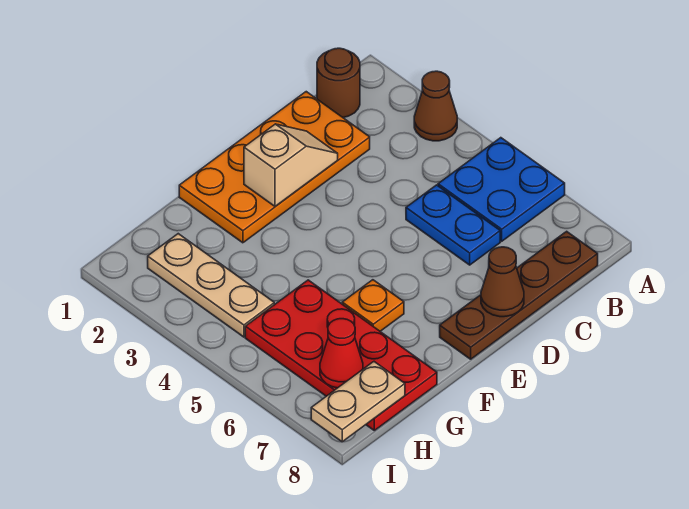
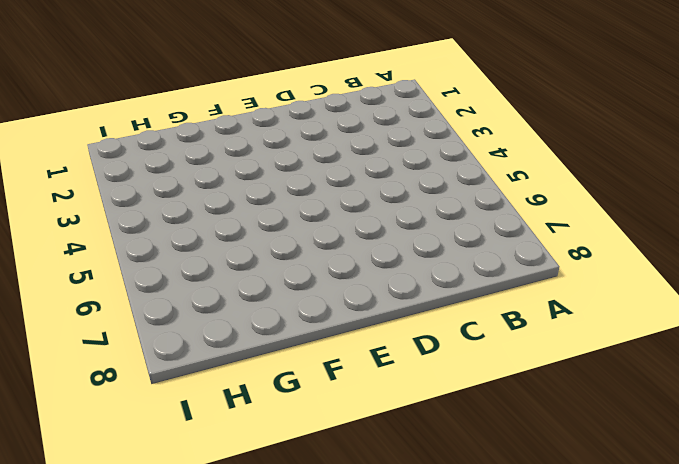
none -> brown 1x1 cone [414,71,457,141]
none -> blue 2x2 plate [438,138,565,241]
none -> brown 1x1 round brick [317,48,360,118]

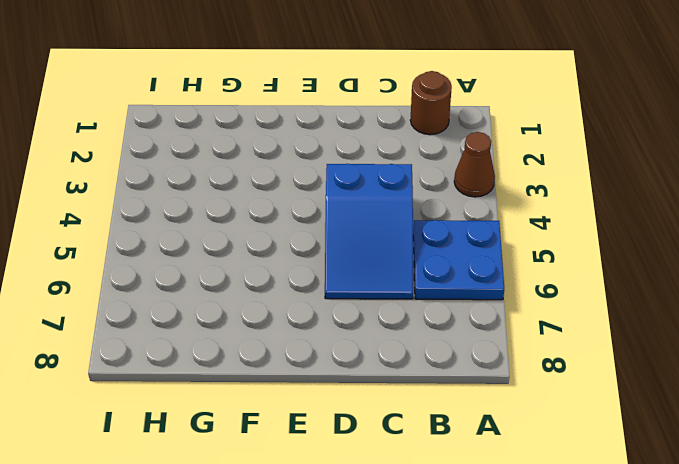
blue 2x3 slope [325,164,413,299] -> blue 1x2 plate [406,185,500,265]
none -> brown 1x4 plate [440,231,598,359]
none -> orange 2x4 plate [179,92,370,243]
none -> orange 1x1 plate [342,280,404,331]

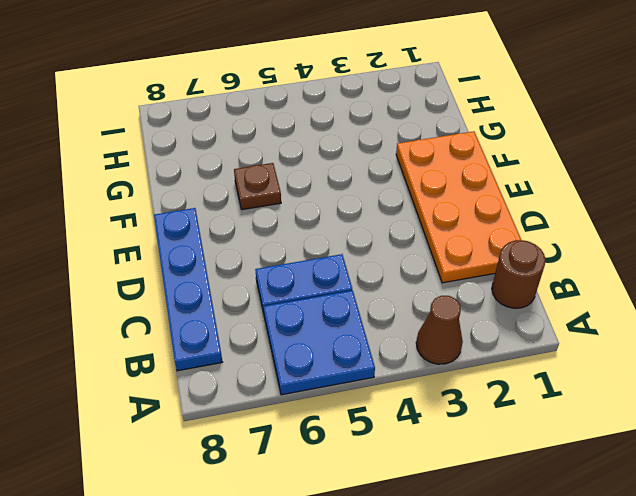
blue 1x4 plate [154,208,222,371] -> brown 1x4 plate [440,231,598,359]
brown 1x1 plate [234,163,281,210] -> orange 1x1 plate [342,280,404,331]
none -> red 2x4 plate [245,280,437,430]
none -> tan 1x3 plate [148,234,274,337]
none -> tan 1x2 slope [244,124,338,206]

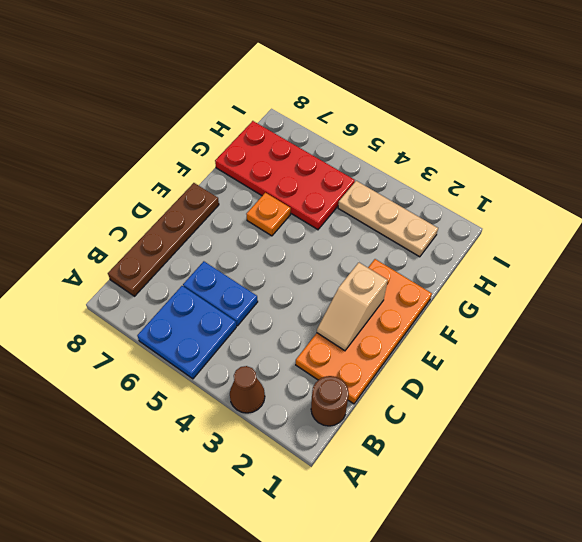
none -> brown 1x1 cone [481,247,524,317]
none -> red 1x1 cone [320,319,363,388]
none -> tan 1x2 plate [311,362,405,442]

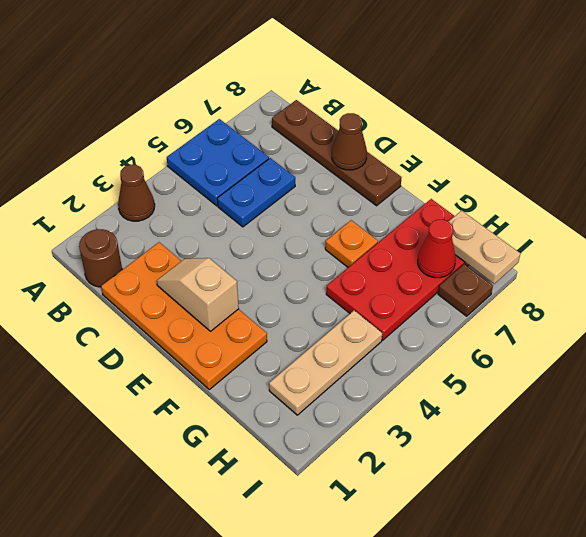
brown 1x1 plate [438,264,493,316] -> none

